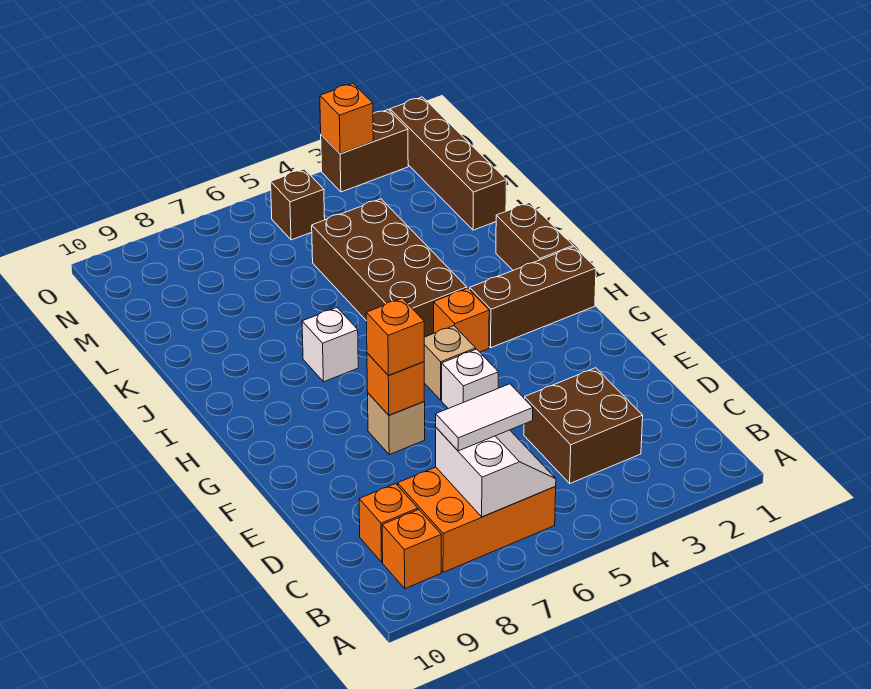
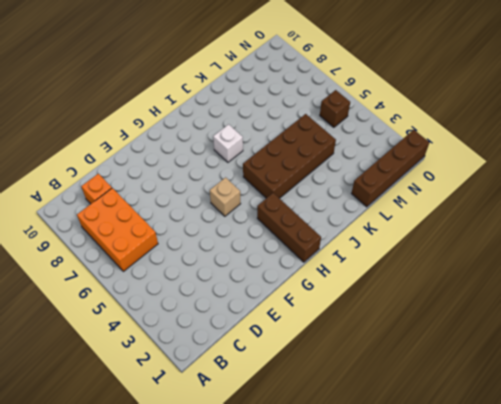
none -> orange 1x1 brick [382,510,441,589]
none -> brown 2x2 brick [524,368,643,483]
none -> white 1x1 brick [442,349,498,409]

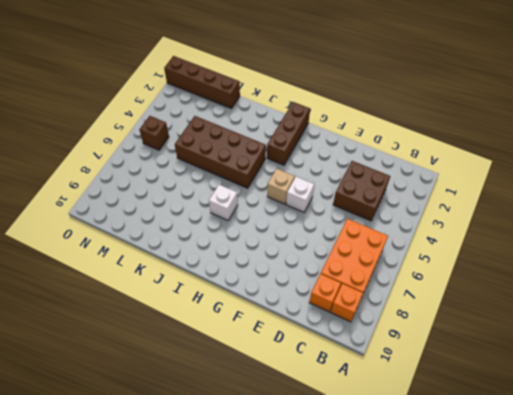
none -> tan 1x1 brick [368,393,425,454]
none -> orange 1x1 brick [434,288,489,352]
none -> brown 1x2 brick [496,203,573,270]

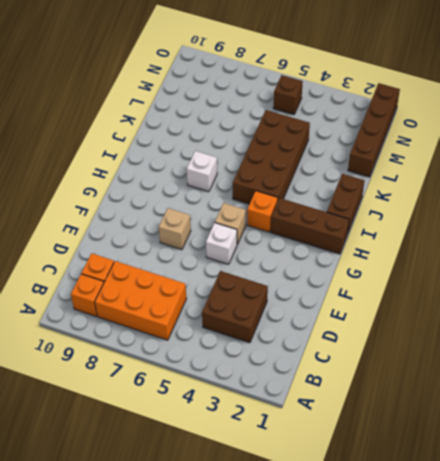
none -> brown 1x2 brick [321,110,408,192]
none -> white 2x2 slope [436,428,556,517]
none -> orange 1x1 brick [367,353,424,415]

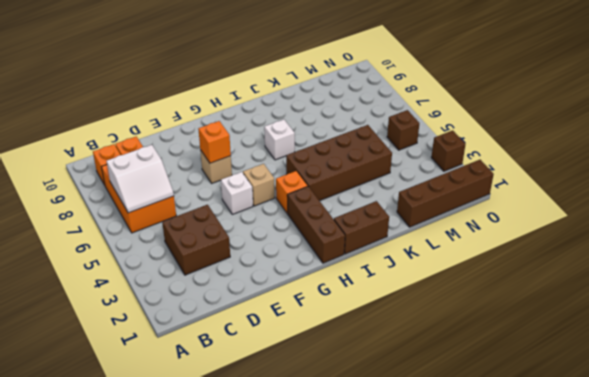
brown 1x1 brick [431,130,466,171] -> brown 1x2 brick [321,110,408,192]
none -> orange 1x1 brick [320,84,373,154]
none -> white 1x2 tile [436,384,533,451]
none -> orange 1x1 brick [366,298,424,375]

